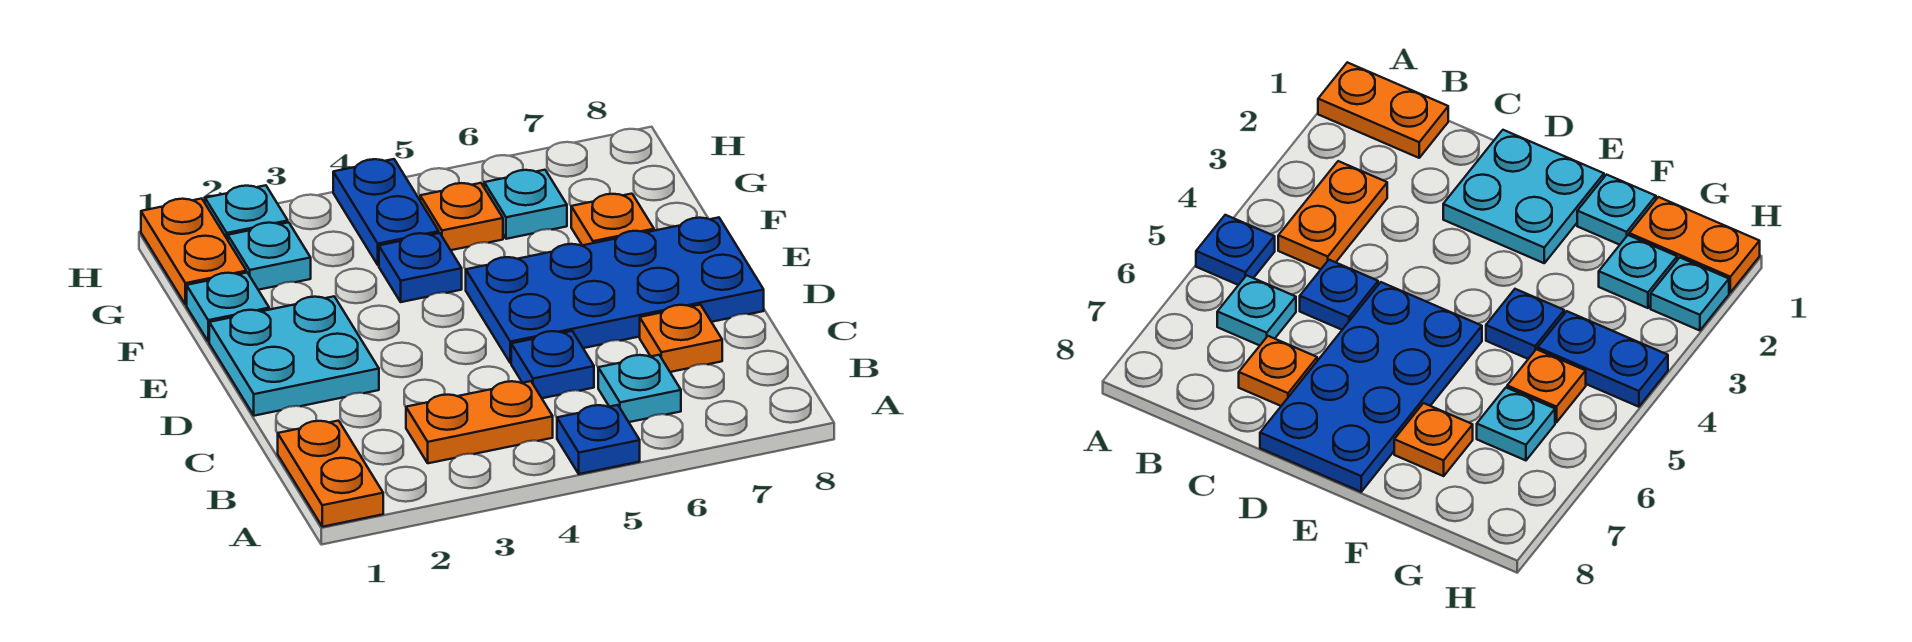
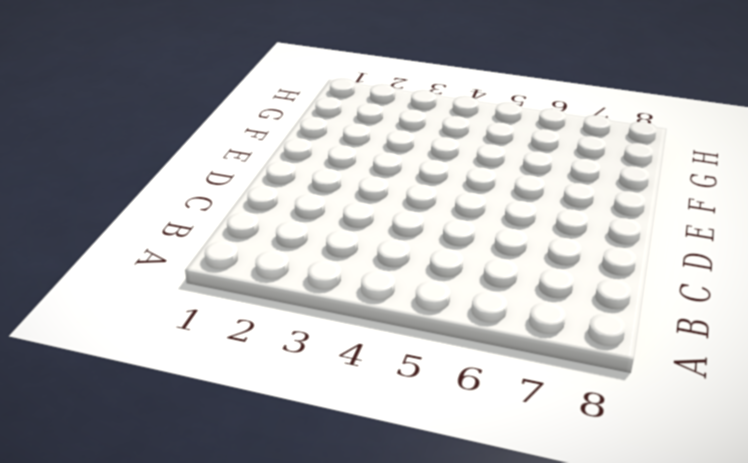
none -> orange 1x2 plate [278,421,383,527]
none -> blue 1x1 plate [557,405,640,474]
none -> orange 1x2 plate [406,381,553,463]

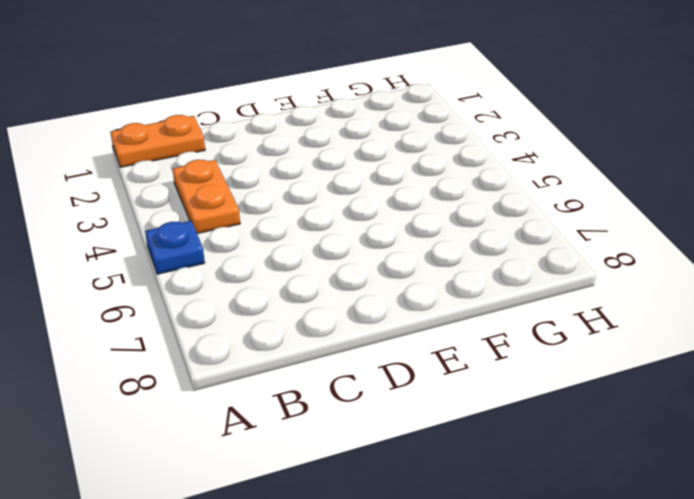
none -> cyan 1x1 plate [598,355,681,422]
none -> blue 1x1 plate [511,331,594,398]
none -> orange 1x1 plate [640,305,722,372]

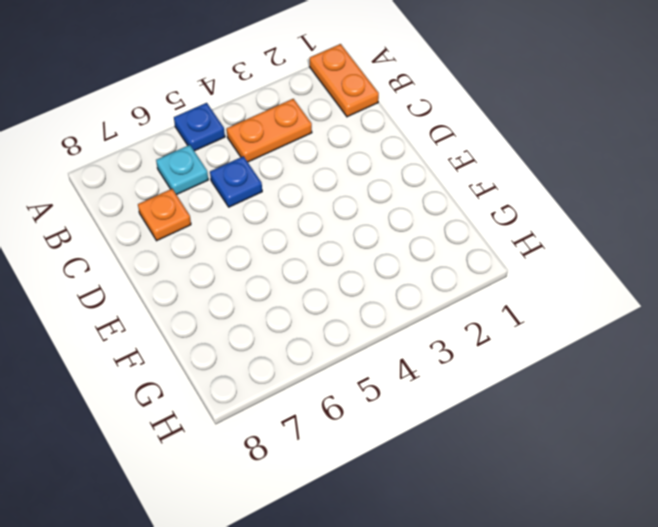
none -> cyan 2x2 plate [209,297,379,416]
none -> blue 2x4 plate [466,217,764,363]
none -> cyan 1x1 plate [187,273,269,342]

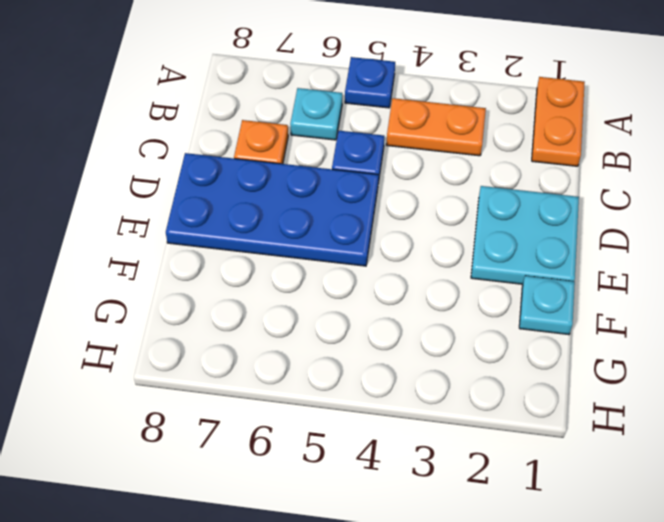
none -> blue 1x1 plate [379,233,462,302]
none -> orange 1x1 plate [571,194,654,245]
none -> orange 1x2 plate [141,199,246,305]

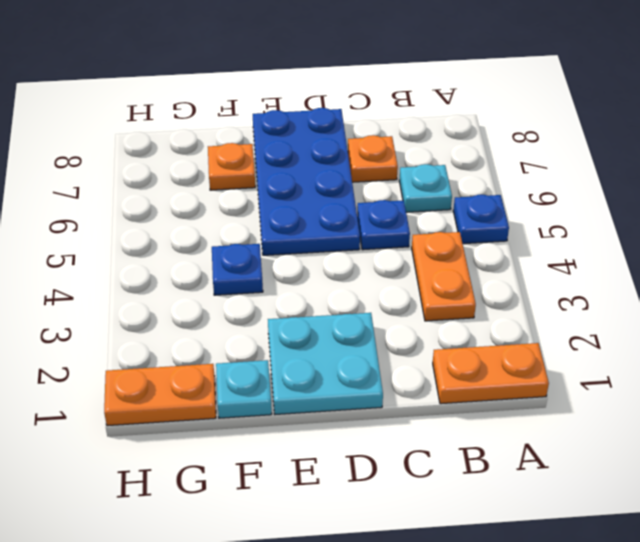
none -> cyan 1x1 plate [228,222,311,290]
none -> blue 1x2 plate [333,159,439,265]
none -> orange 1x1 plate [420,183,503,250]

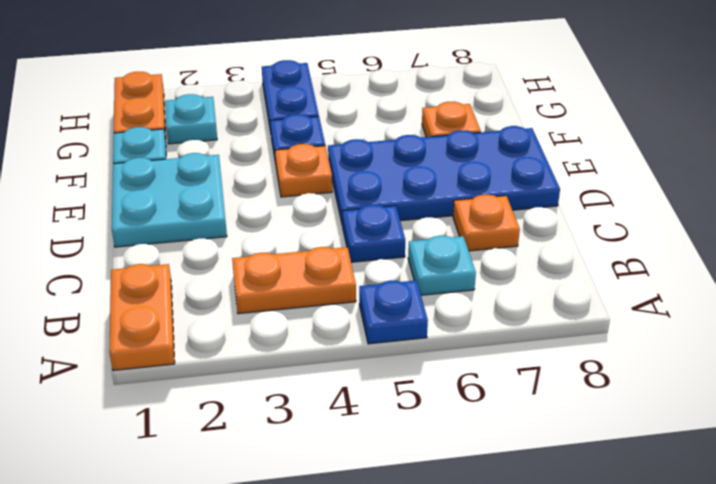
orange 1x1 plate [275,144,332,197] -> orange 1x1 plate moved to [420,183,503,250]
none -> cyan 1x1 plate [484,170,567,239]
none -> cyan 1x1 plate [205,185,288,240]

